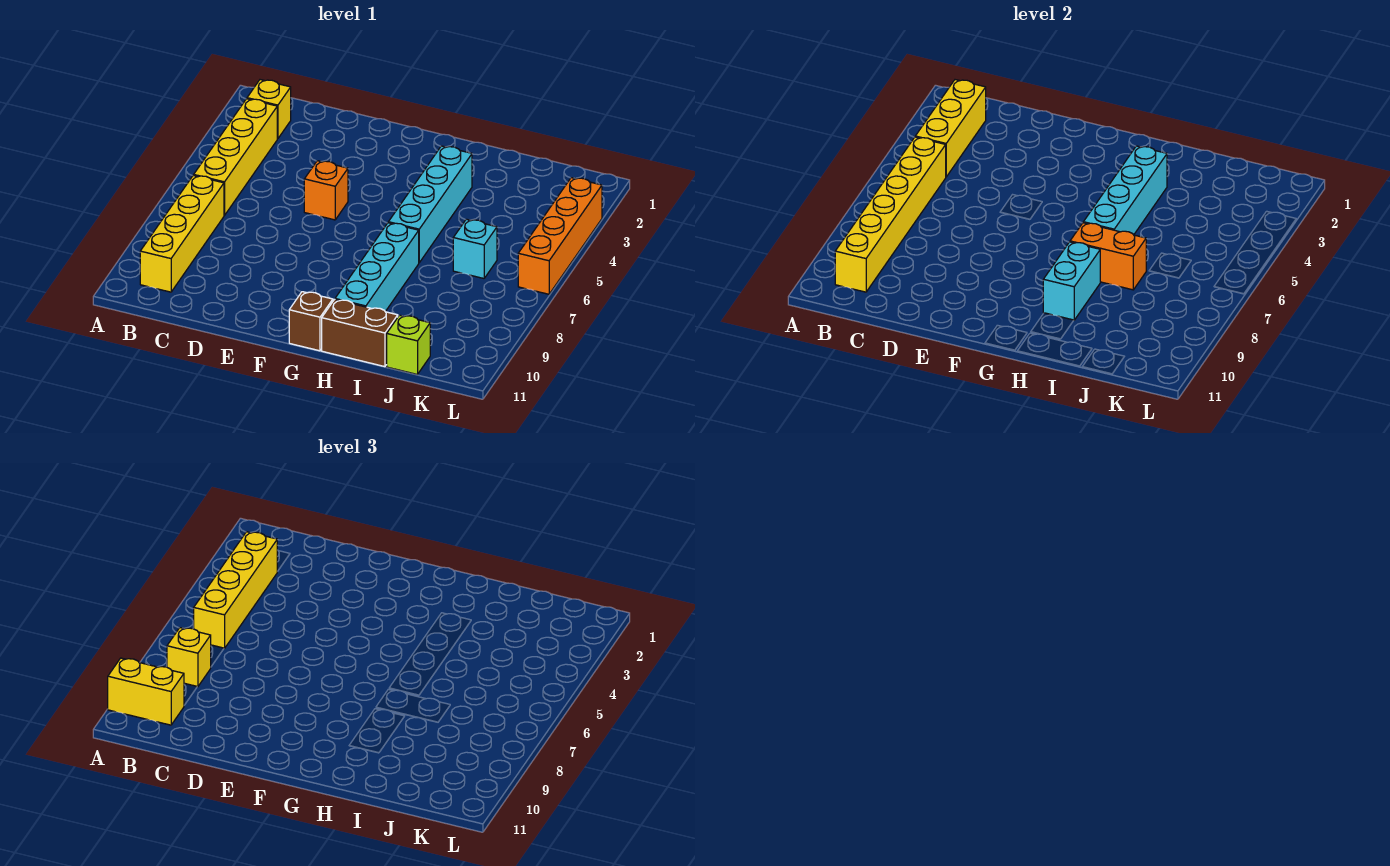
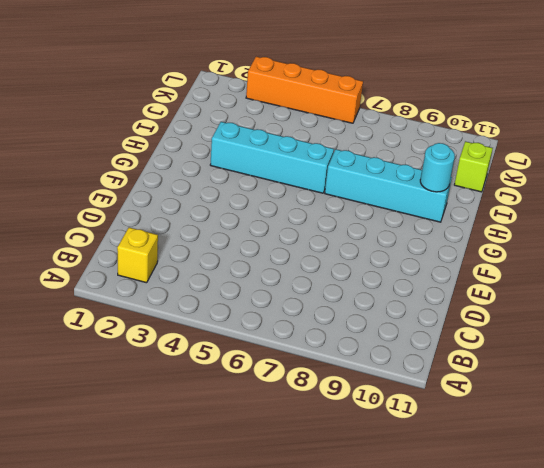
cyan 1x1 round brick [420,143,455,192] -> none
none -> yellow 1x4 brick [194,99,277,215]
none -> yellow 1x4 brick [140,175,224,292]
none -> orange 1x1 brick [304,161,348,220]

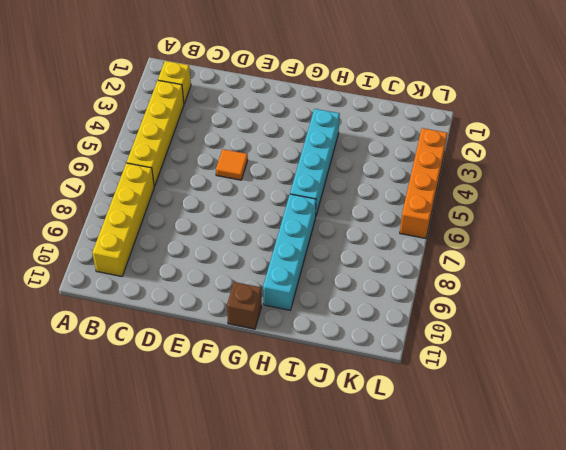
orange 1x1 tile [216,149,248,180] -> orange 1x1 brick [304,161,348,220]
none -> brown 1x2 brick [322,300,398,367]
none -> cyan 1x1 brick [453,219,497,278]
none -> lime 1x1 brick [387,315,430,374]

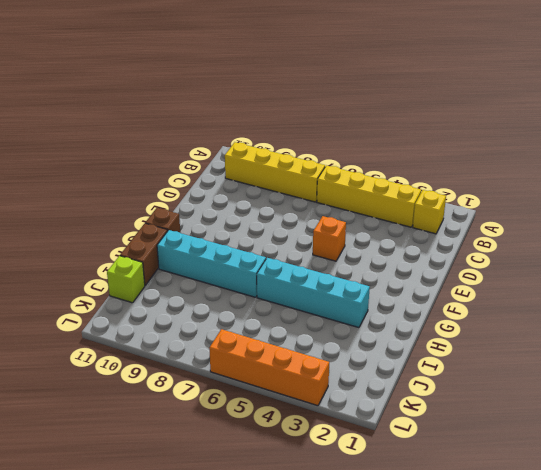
none -> cyan 1x1 brick [453,219,497,278]
none -> yellow 1x3 brick [915,80,986,177]
none -> yellow 1x6 brick [835,137,946,292]

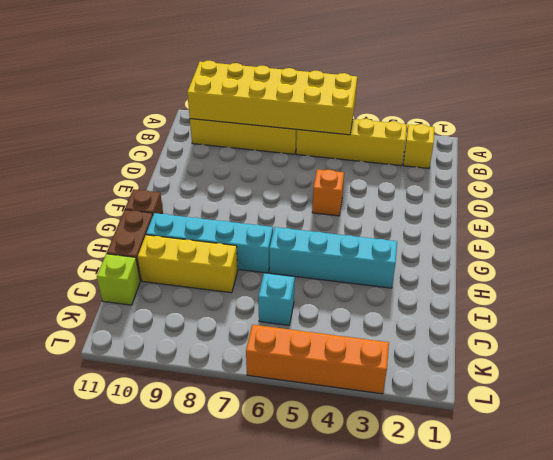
yellow 2x6 brick [187,61,357,135] -> yellow 1x6 brick [835,137,946,292]
yellow 1x3 brick [138,235,238,293] -> yellow 1x3 brick moved to [915,80,986,177]
none -> cyan 1x4 brick [1083,146,1167,235]
none -> orange 1x2 brick [1070,223,1146,290]
none -> cyan 1x2 brick [1043,242,1100,320]

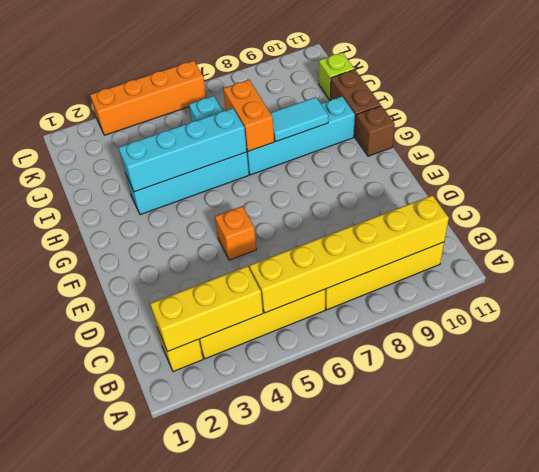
cyan 1x2 tile [270,97,328,142] -> cyan 1x2 brick [1043,242,1100,320]
none -> yellow 1x2 brick [108,658,184,725]
none -> yellow 1x4 brick [194,532,277,648]
none -> yellow 1x1 brick [167,628,211,687]

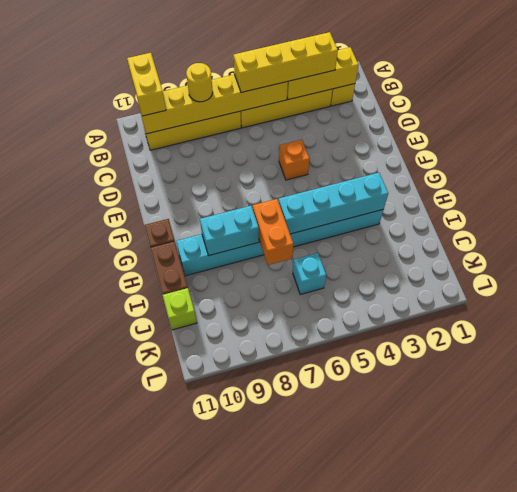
yellow 1x1 round brick [186,63,213,102] -> yellow 1x1 brick [167,628,211,687]
none -> orange 1x4 brick [518,178,602,294]

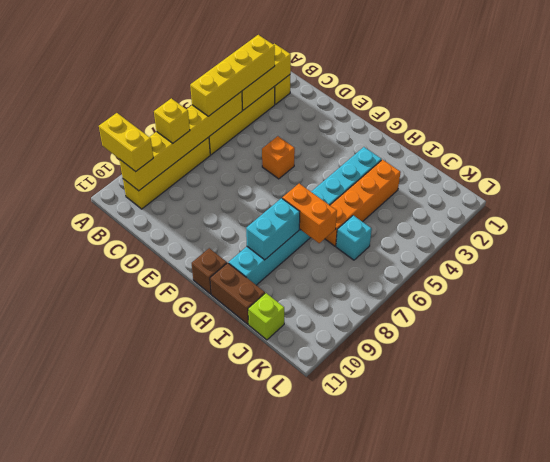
orange 1x4 brick [325,160,401,246] -> orange 1x4 brick moved to [518,178,602,294]
none -> cyan 1x4 brick [1083,146,1167,235]

